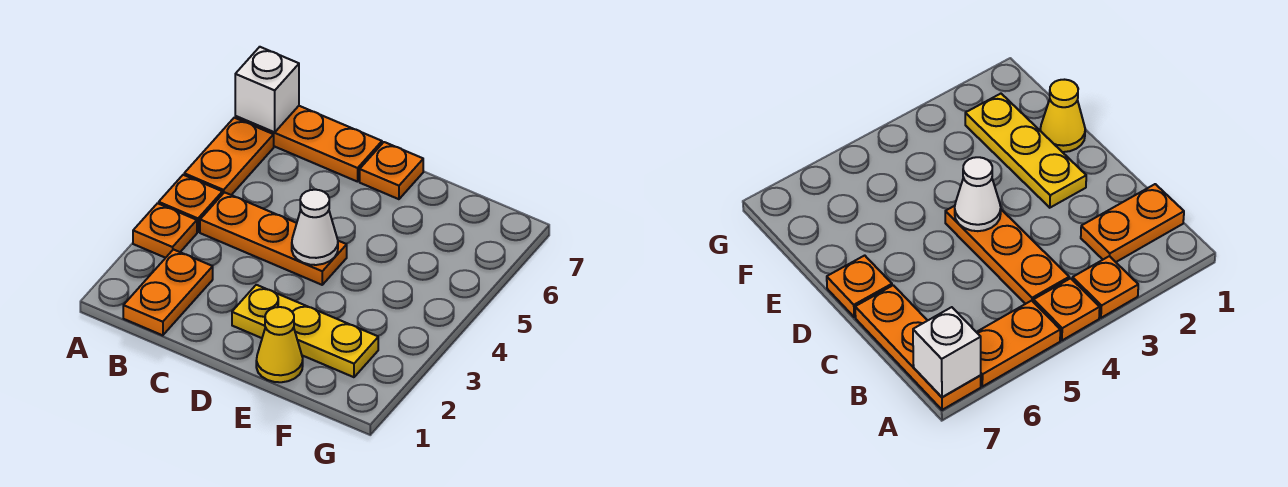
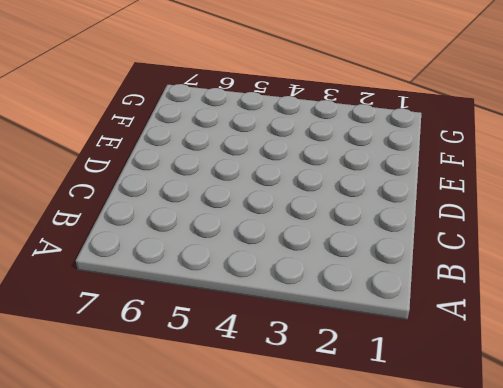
none -> orange 1x1 plate [133,203,197,258]
none -> orange 1x1 plate [159,175,222,232]

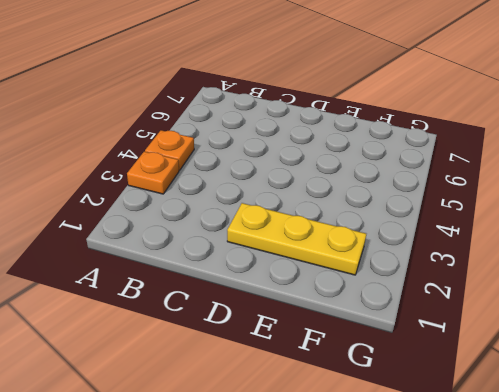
none -> orange 1x2 plate [184,118,274,195]
none -> orange 1x3 plate [235,106,382,182]

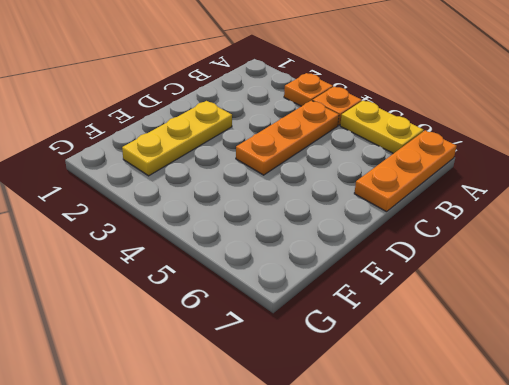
yellow 1x2 plate [340,100,423,154] -> orange 1x2 plate [184,118,274,195]
none -> orange 1x2 plate [123,250,213,335]
none -> orange 1x1 plate [360,142,423,199]

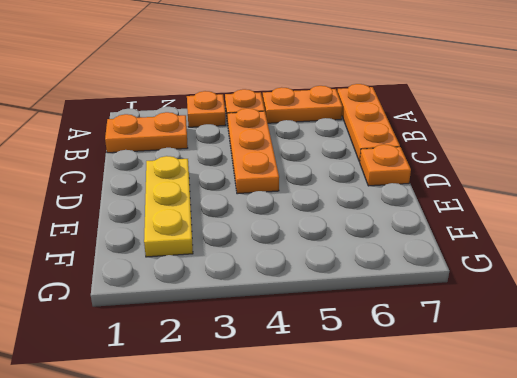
none -> yellow 1x1 cone [256,307,303,382]
none -> white 1x1 brick [235,47,299,132]

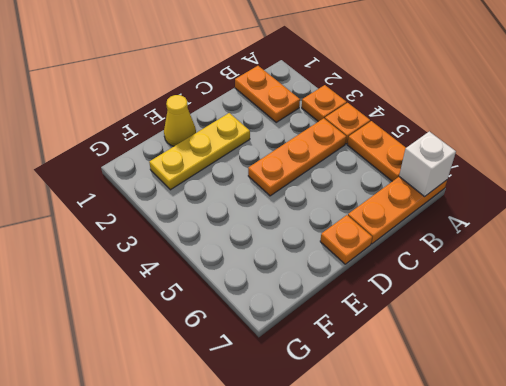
none -> white 1x1 cone [292,190,338,265]

